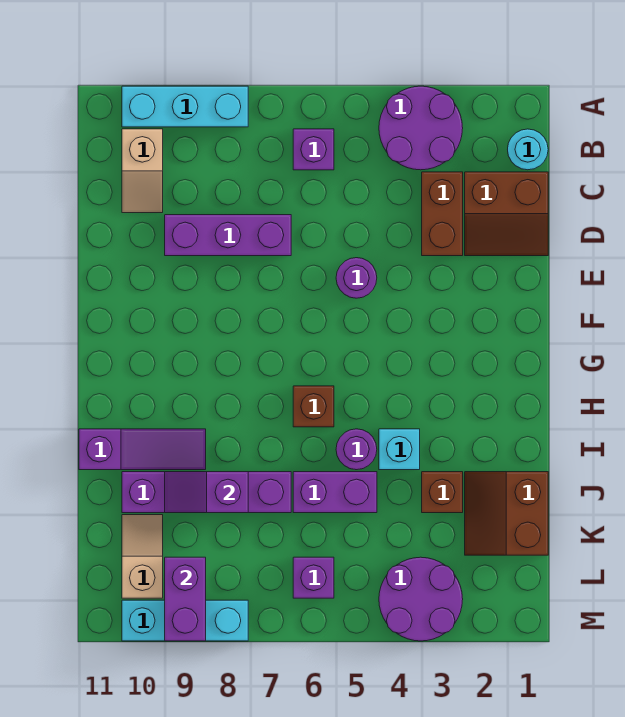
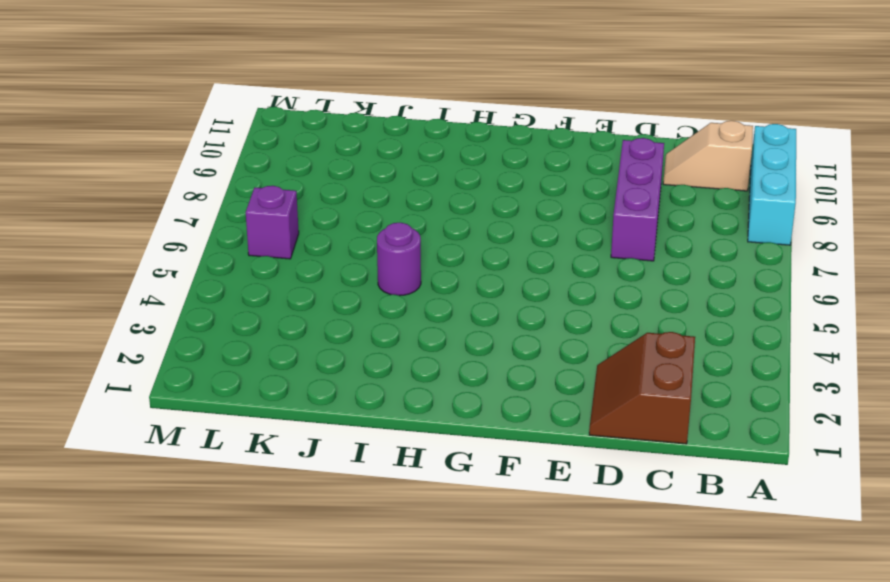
none -> purple 2x2 round brick [379,86,463,170]
none -> cyan 1x1 round brick [508,129,548,170]
none -> purple 1x1 brick [293,129,334,170]

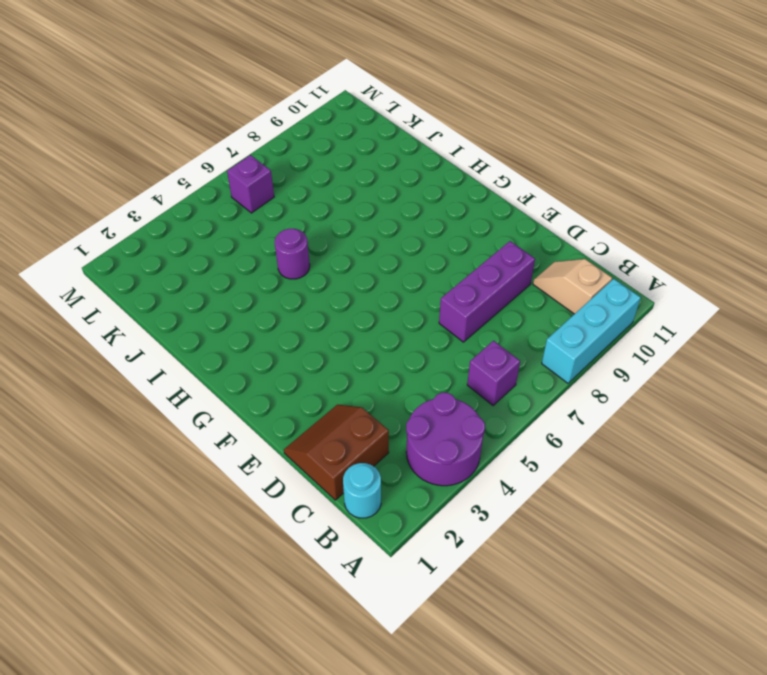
none -> brown 1x2 brick [422,172,463,256]
none -> purple 1x1 round brick [336,258,377,298]
none -> brown 1x1 brick [293,386,334,427]

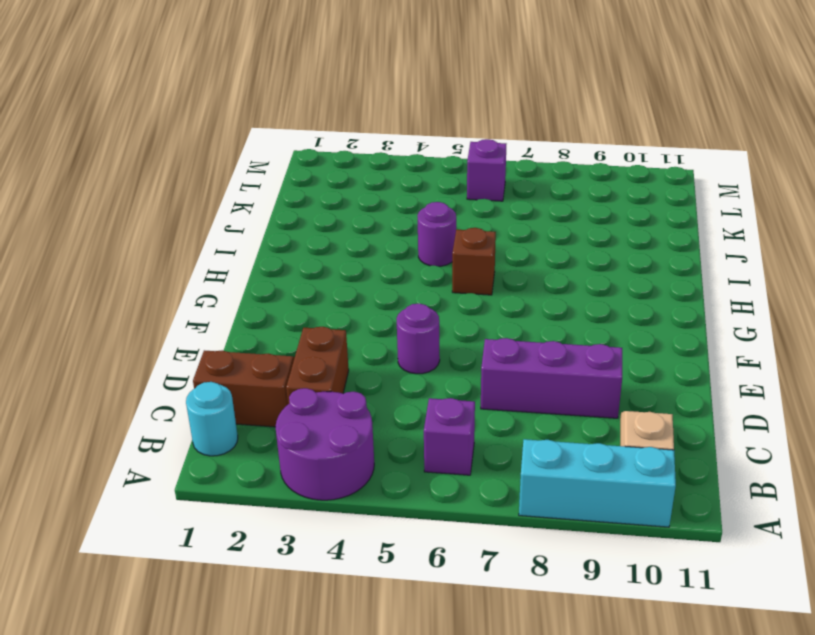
none -> cyan 1x1 brick [379,429,420,470]
none -> purple 1x3 slope [79,429,206,470]
none -> brown 2x2 slope [465,472,548,555]

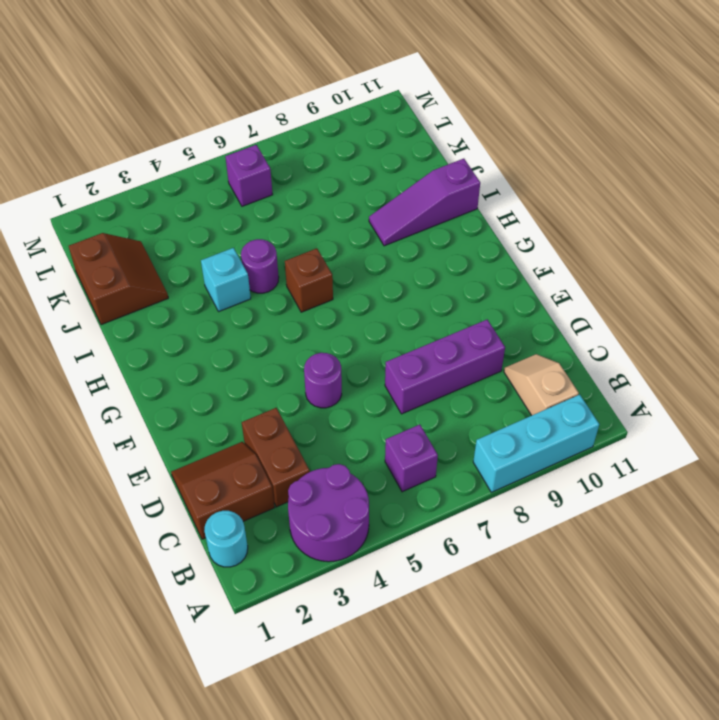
none -> brown 1x1 brick [422,472,463,513]
none -> purple 1x2 brick [293,472,377,513]
none -> purple 1x4 brick [122,472,291,513]

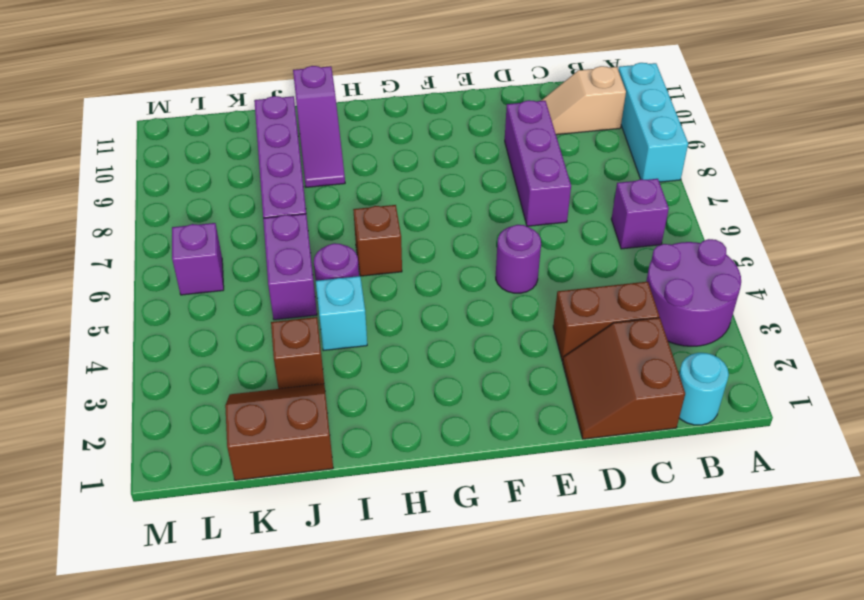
none -> tan 1x2 slope [122,515,163,598]
none -> purple 2x2 round brick [379,557,463,641]
none -> cyan 1x3 brick [122,600,248,641]

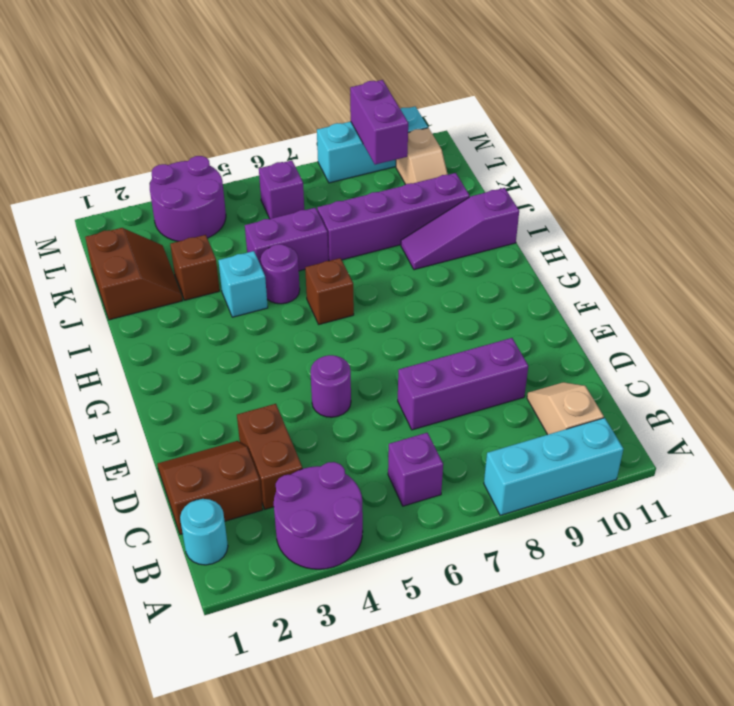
none -> purple 1x2 slope [165,472,248,513]

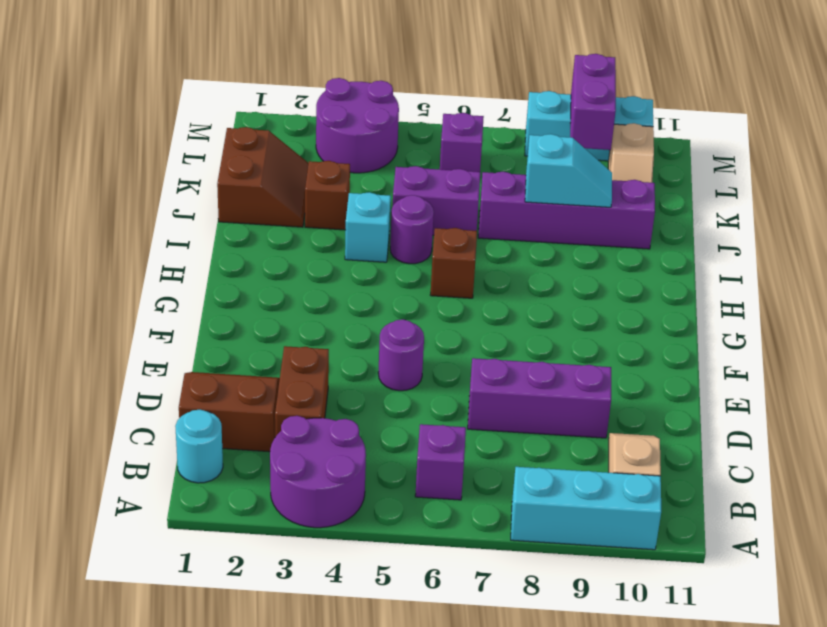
cyan 1x2 slope [525,134,612,207] -> purple 1x2 slope [165,472,248,513]
none -> purple 1x3 slope [79,429,206,470]

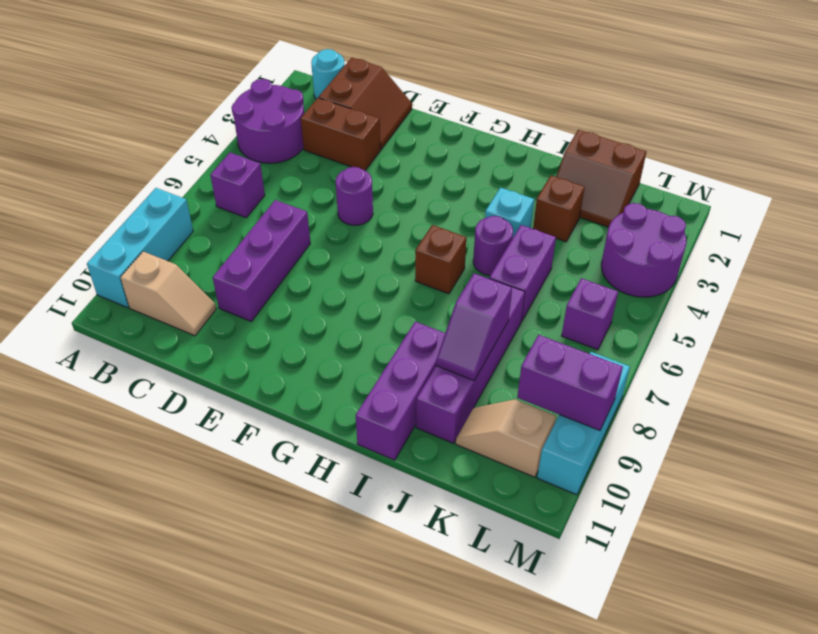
purple 1x3 brick [356,322,445,460] -> purple 1x3 slope [79,429,206,470]

